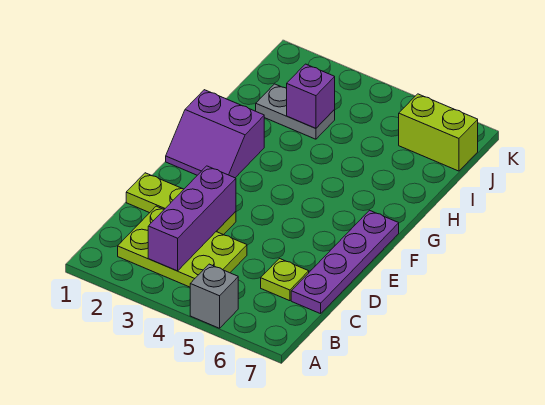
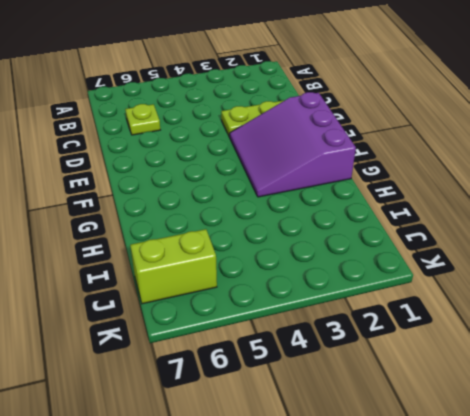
purple 3x3 slope [230,92,356,197] -> purple 2x2 slope [166,90,264,178]
none -> grey 1x1 brick [190,264,238,328]
none -> lime 2x3 plate [118,206,247,287]

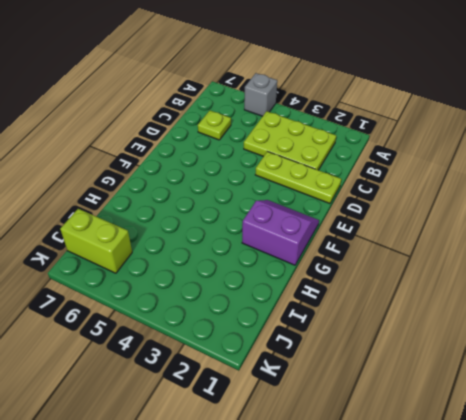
none -> purple 1x4 plate [291,210,399,314]
none -> grey 1x2 plate [256,84,335,139]

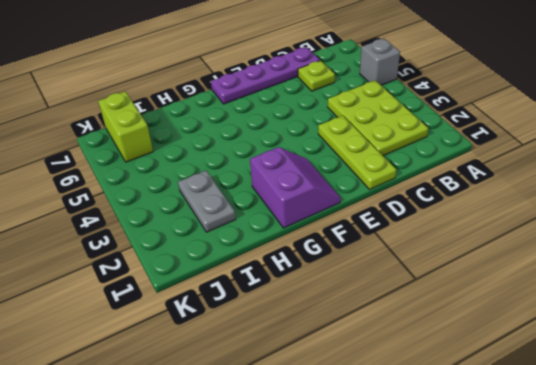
none -> purple 1x3 brick [148,166,236,271]
none -> purple 1x1 brick [287,64,335,128]

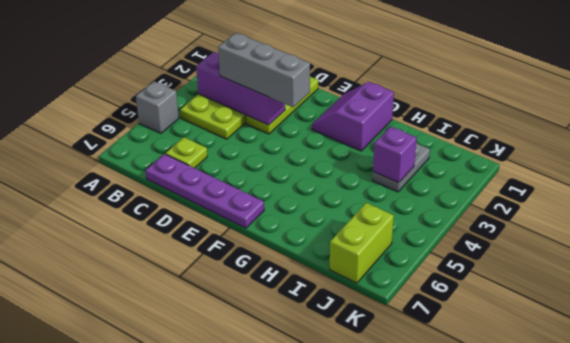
grey 1x3 brick [218,33,310,107] -> none

